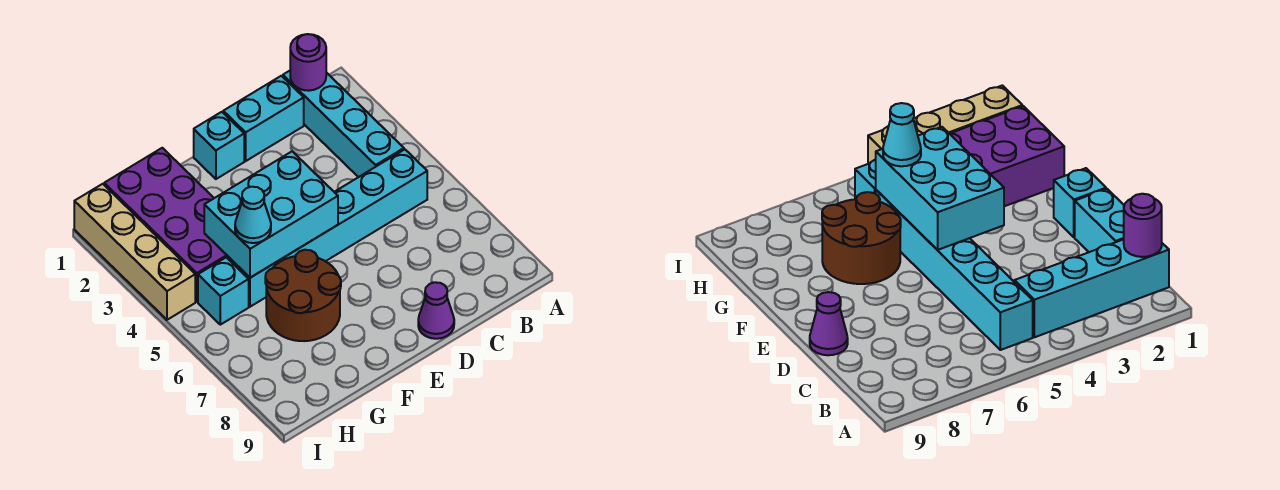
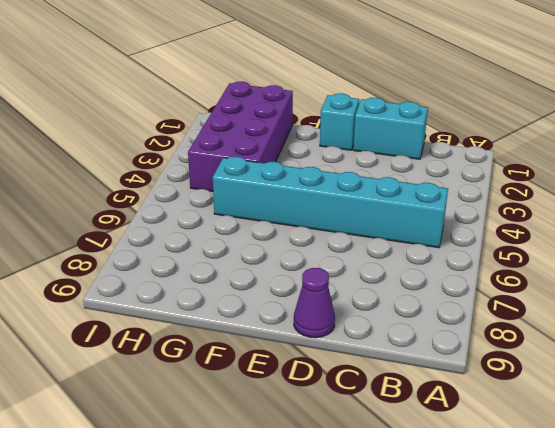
none -> cyan 1x4 brick [283,71,404,177]
none -> brown 2x2 round brick [265,250,341,341]
none -> cyan 1x1 brick [198,257,249,325]

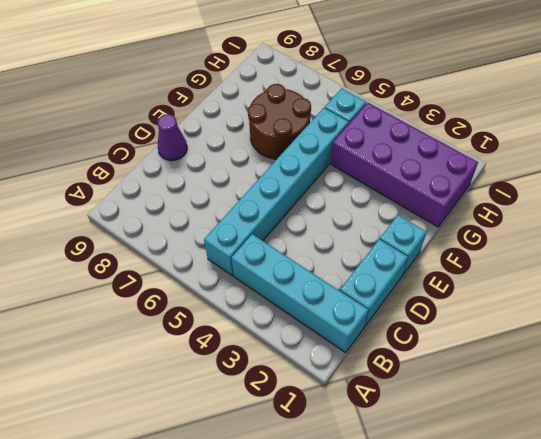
none -> tan 1x4 brick [74,184,195,320]
none -> purple 1x1 round brick [290,34,326,91]
none -> cyan 2x3 brick [204,151,338,278]

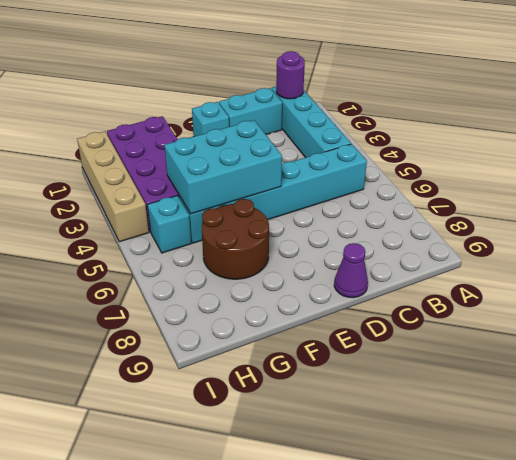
none -> cyan 1x1 cone [235,187,271,243]

